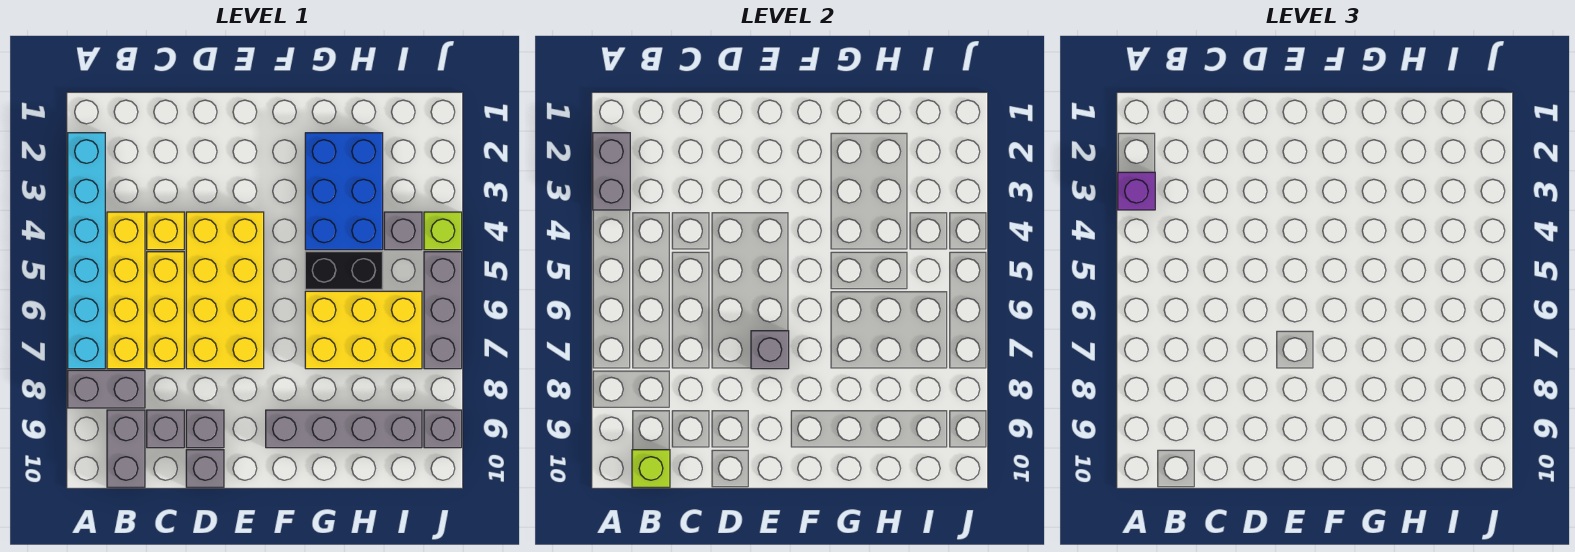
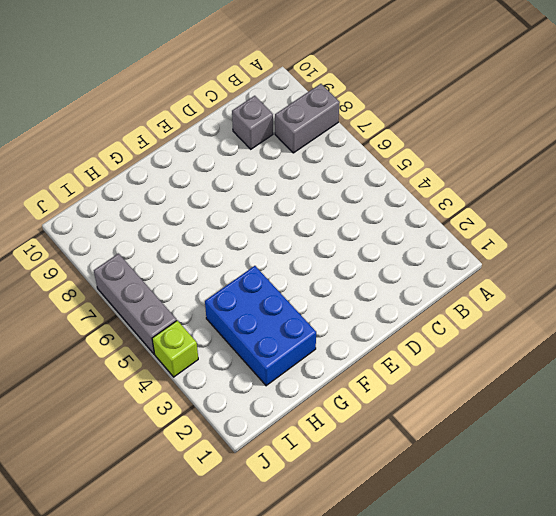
none -> cyan 1x6 brick [68,133,105,369]
none -> yellow 1x4 brick [107,212,145,369]
none -> grey 1x2 brick [107,410,145,487]

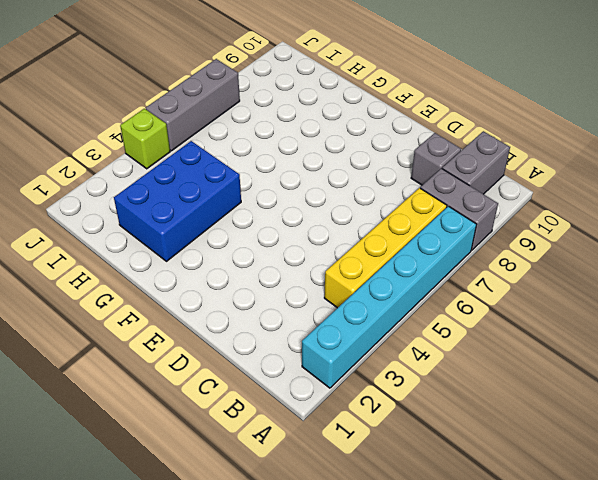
none -> yellow 1x1 brick [147,212,184,250]
none -> yellow 1x3 brick [147,252,184,369]
none -> yellow 2x4 brick [186,212,264,369]

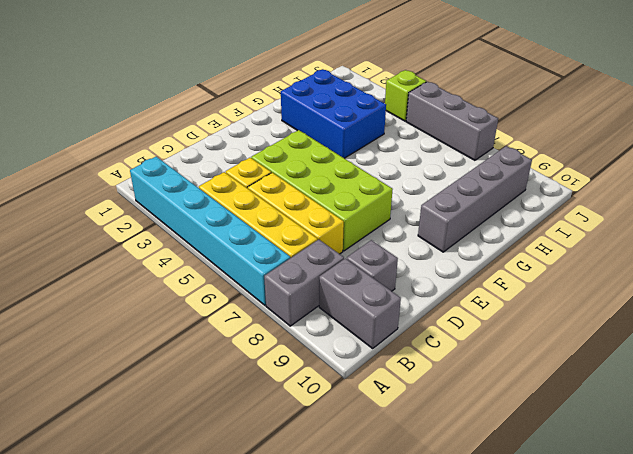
lime 2x4 brick [251,130,393,251] -> yellow 2x4 brick [186,212,264,369]
none -> grey 1x1 brick [186,410,224,448]
none -> grey 1x1 brick [186,450,224,487]
none -> black 1x2 brick [305,252,383,289]

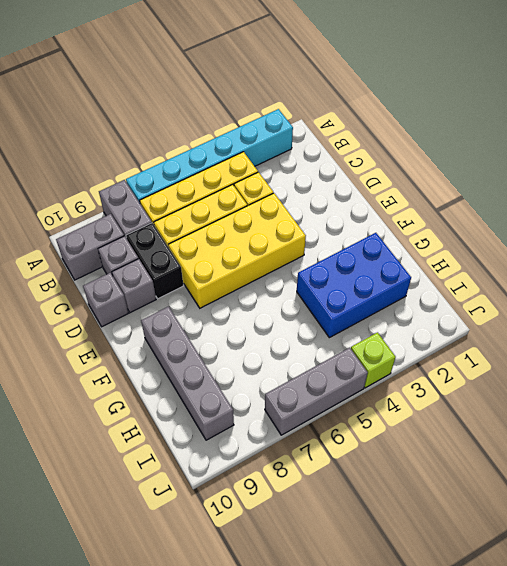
black 1x2 brick [126,223,184,299] -> black 1x2 brick moved to [305,252,383,289]
none -> yellow 2x3 brick [305,291,422,369]
none -> grey 1x1 brick [384,212,422,250]
none -> grey 1x1 brick [424,410,462,448]

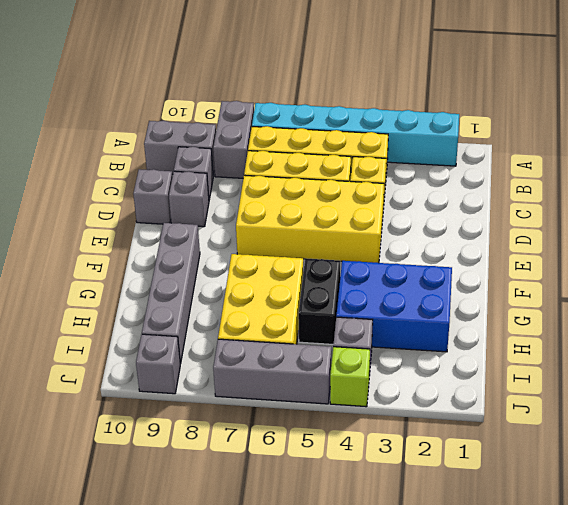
none -> grey 1x2 brick [593,133,630,210]
none -> lime 1x1 brick [632,450,670,487]
none -> grey 1x1 brick [751,331,789,369]

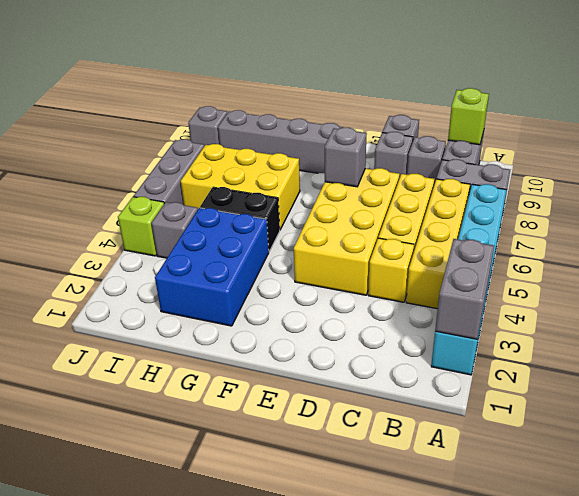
none -> purple 1x1 brick [1118,172,1155,210]

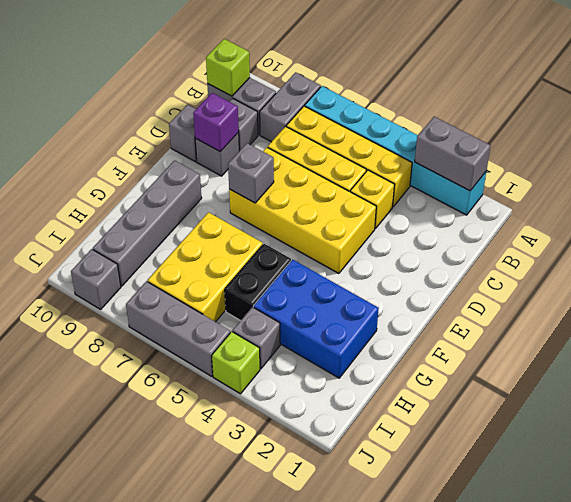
purple 1x1 brick [193,93,239,152] -> purple 1x1 brick moved to [1118,172,1155,210]

